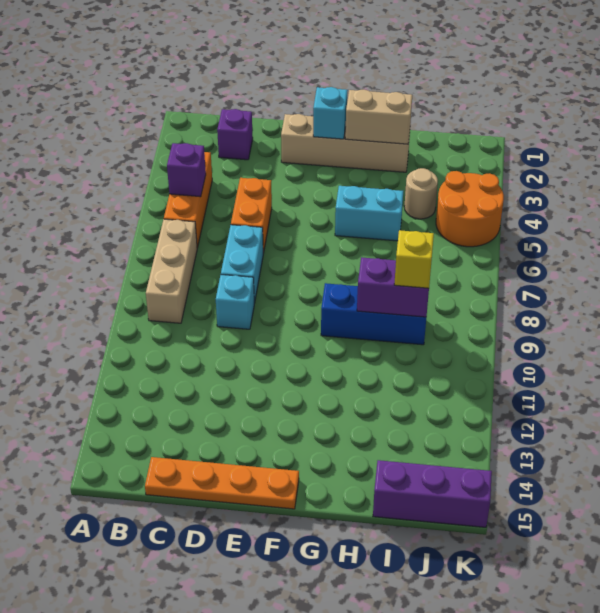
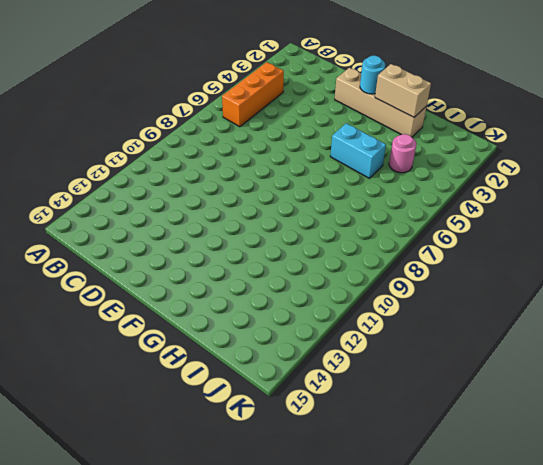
cyan 1x1 round brick [360,56,385,94] -> cyan 1x1 brick [313,87,348,139]
pink 1x1 round brick [389,134,417,173] -> tan 1x1 round brick [404,168,438,219]
none -> tan 1x3 brick [146,219,197,323]
none -> purple 1x1 brick [217,109,253,160]
none -> orange 1x4 plate [145,457,299,509]

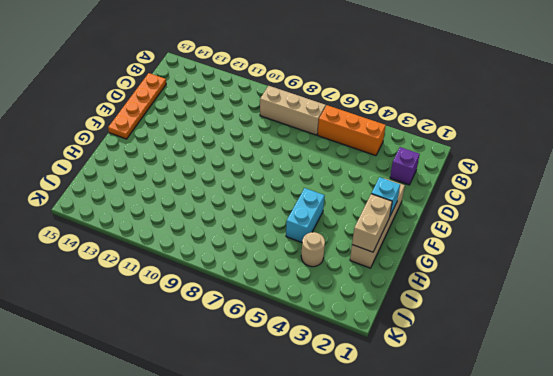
none -> orange 1x2 brick [231,178,272,254]
none -> cyan 1x2 brick [221,225,263,303]
none -> cyan 1x1 brick [216,275,254,329]

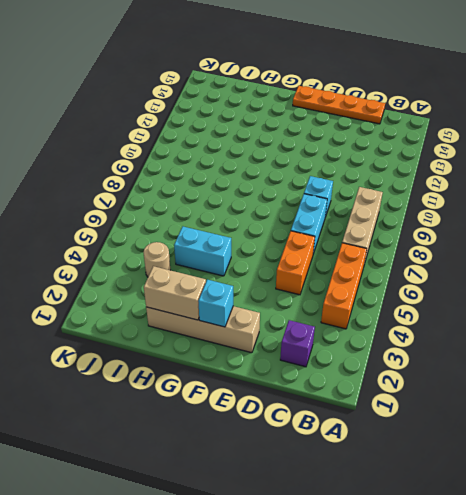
none -> blue 1x3 brick [321,283,426,345]
none -> purple 1x3 brick [373,460,492,527]
none -> orange 2x2 round brick [436,171,504,247]

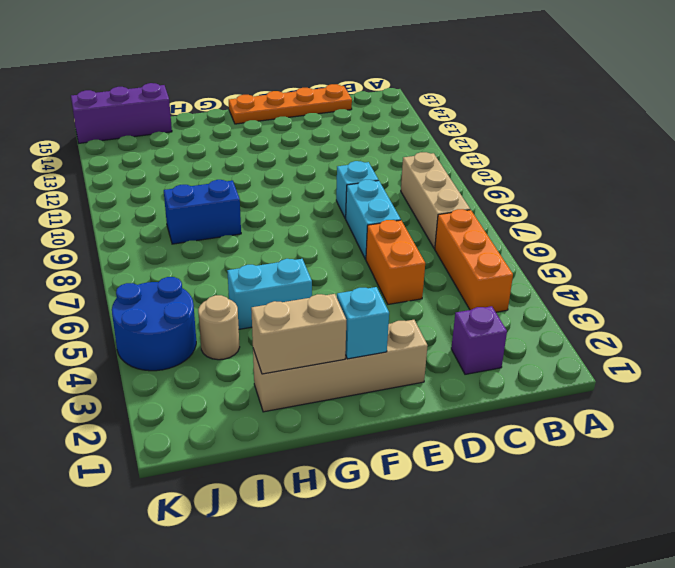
blue 1x2 brick [164,180,241,244] -> blue 1x3 brick [321,283,426,345]
blue 2x2 round brick [112,277,196,371] -> orange 2x2 round brick [436,171,504,247]
none -> purple 1x1 brick [167,143,206,197]
none -> purple 1x2 brick [357,257,429,317]
none -> yellow 1x1 brick [394,230,434,288]

